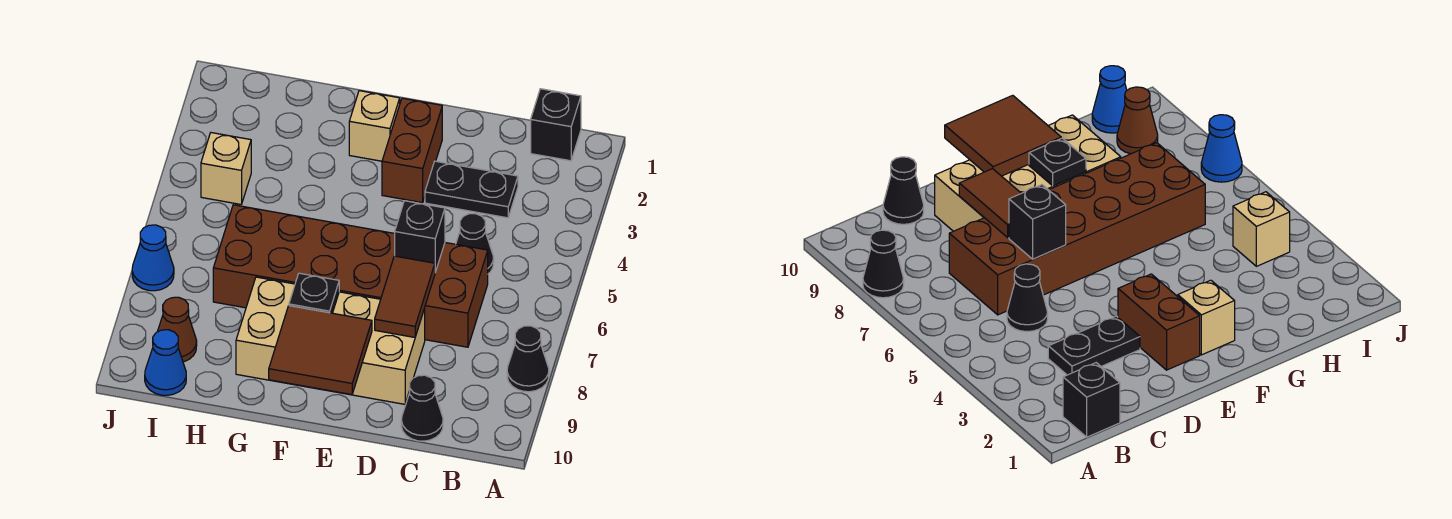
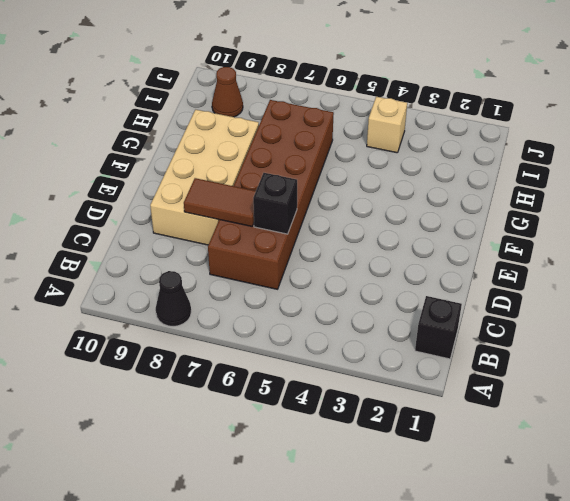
none -> black 1x2 plate [425,161,518,218]
none -> black 1x1 cone [456,214,494,274]
none -> black 1x1 cone [401,375,443,441]

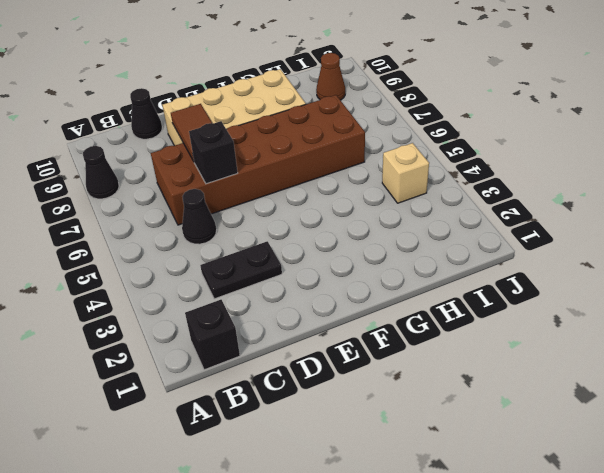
none -> brown 1x2 brick [382,98,442,203]
none -> tan 1x1 brick [349,91,400,161]
none -> blue 1x1 cone [145,330,186,395]

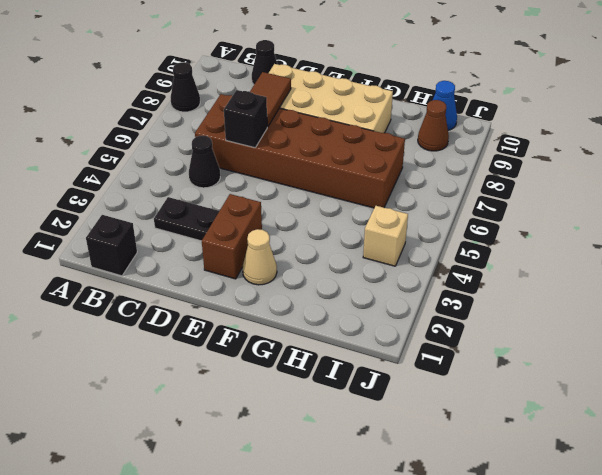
tan 1x1 cone [243,229,277,285] -> tan 1x1 brick [349,91,400,161]
none -> blue 1x1 cone [132,225,174,291]
none -> brown 2x2 tile [269,306,372,395]
none -> black 1x1 plate [289,273,339,313]

